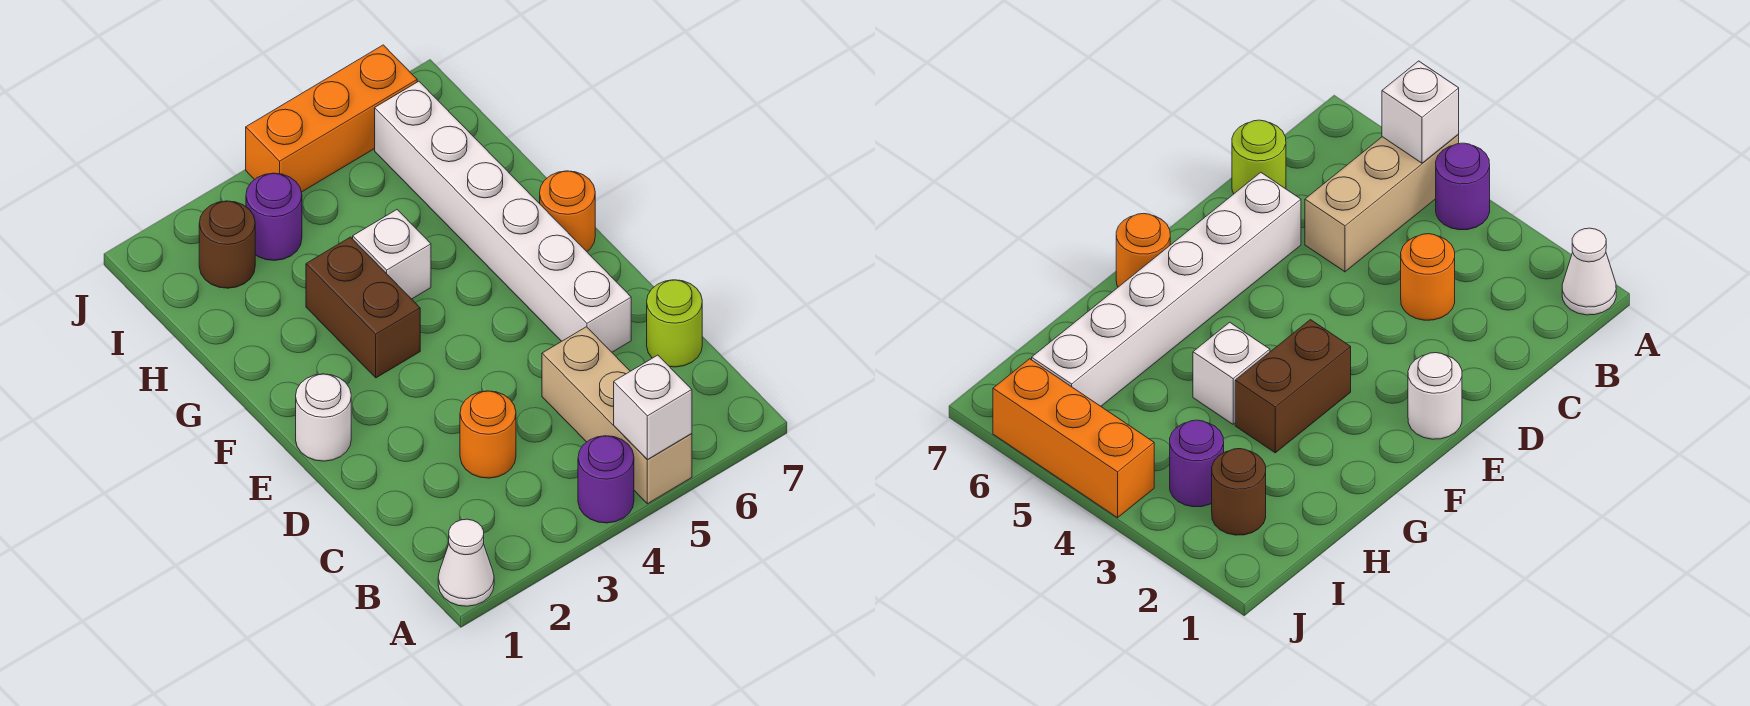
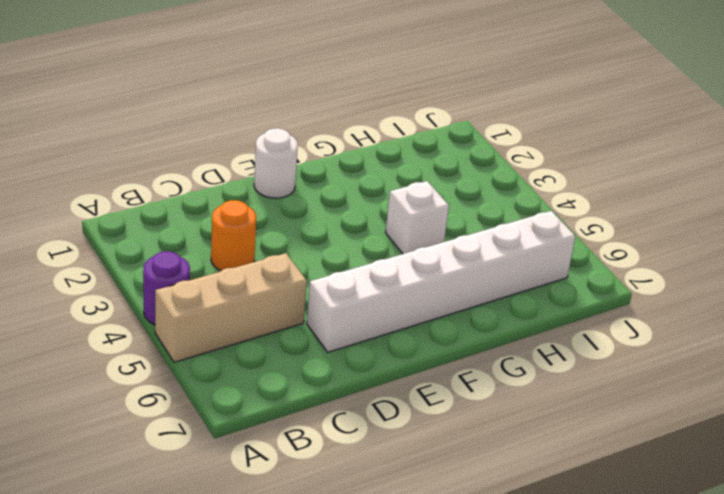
none -> white 1x1 cone [438,519,494,606]
none -> lime 1x1 round brick [647,280,702,367]
none -> brown 1x2 brick [306,237,420,378]

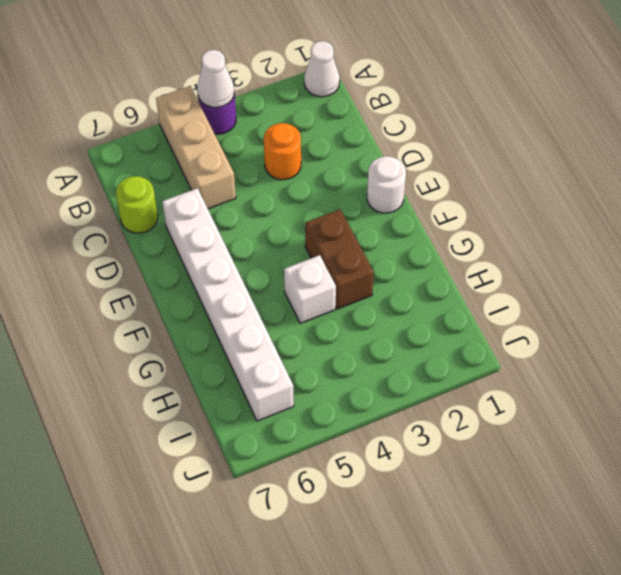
white 1x1 cone [197,50,234,107] -> none
none -> orange 1x1 round brick [540,171,595,251]
none -> brown 1x1 round brick [199,201,255,288]
none -> purple 1x1 round brick [246,173,302,260]

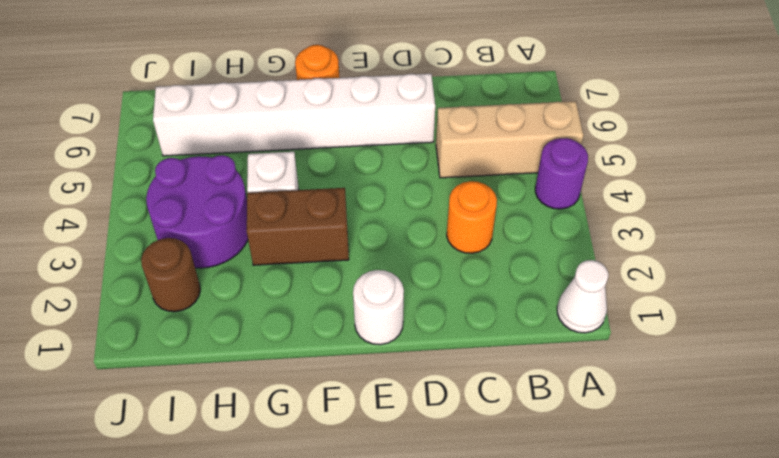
purple 2x2 round brick [146,155,248,268] -> purple 1x1 round brick [246,173,302,260]
none -> lime 1x1 round brick [647,280,702,367]
none -> orange 1x3 brick [246,45,417,192]
none -> white 1x1 brick [614,355,692,460]

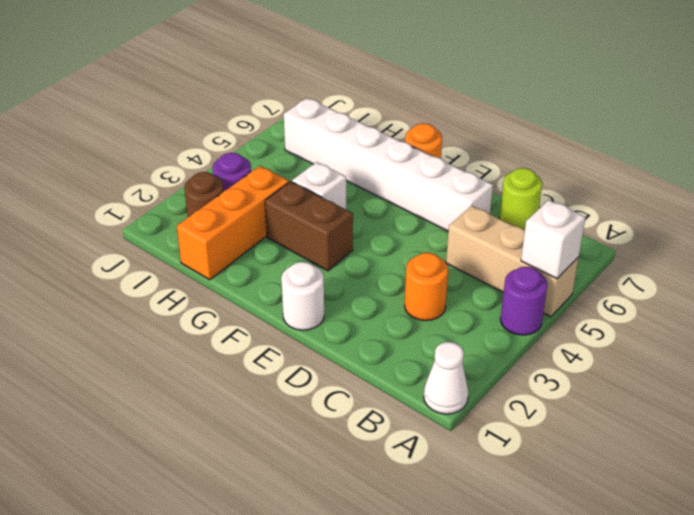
orange 1x3 brick [177,166,289,280] -> orange 1x3 brick moved to [246,45,417,192]

